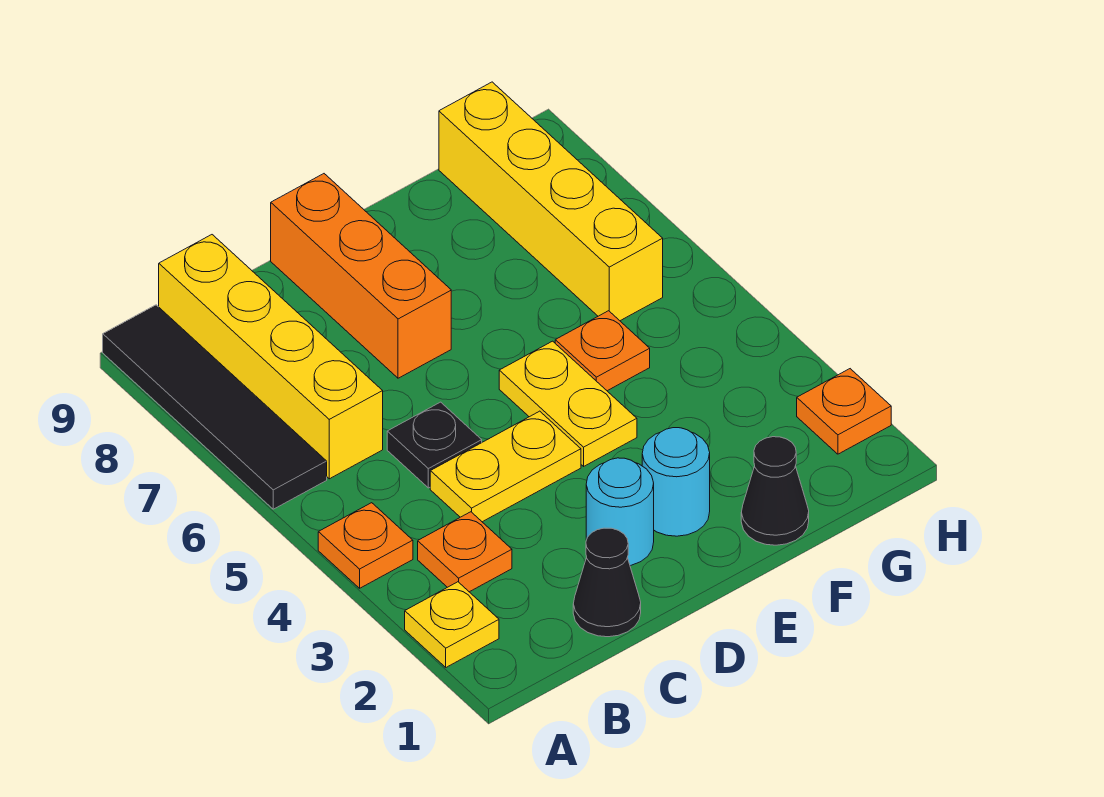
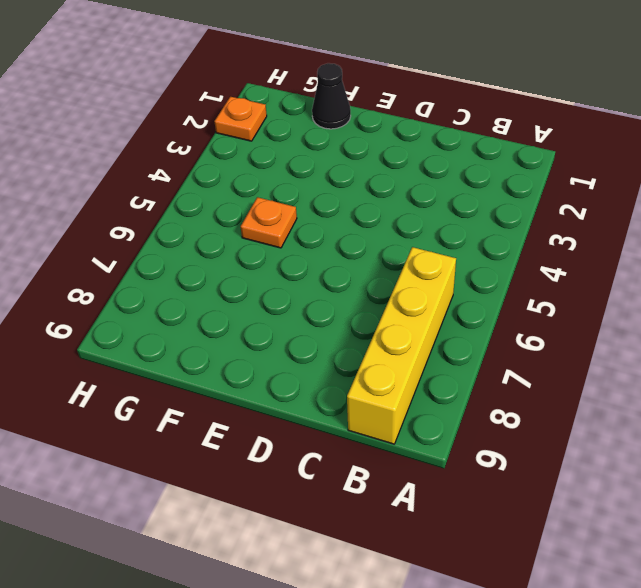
none -> yellow 1x1 plate [405,582,499,667]
none -> orange 1x1 plate [318,503,413,588]
none -> black 1x4 tile [103,305,327,509]

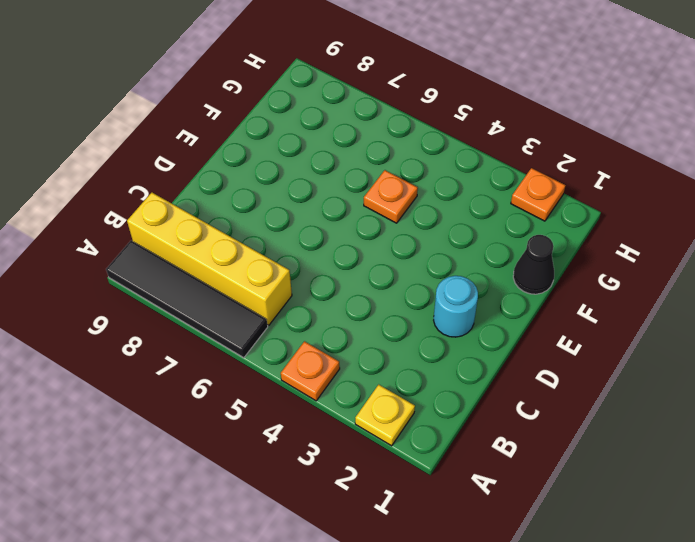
none -> orange 1x1 plate [418,512,512,592]
none -> black 1x1 cone [573,528,641,637]
none -> yellow 1x2 plate [430,411,581,522]

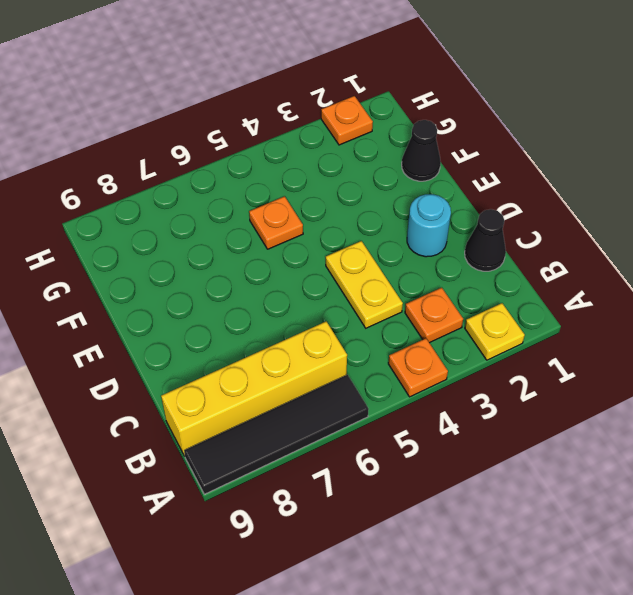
none -> black 1x1 plate [387,402,482,488]
none -> orange 1x3 brick [271,174,451,378]
none -> cyan 1x1 round brick [642,428,710,536]

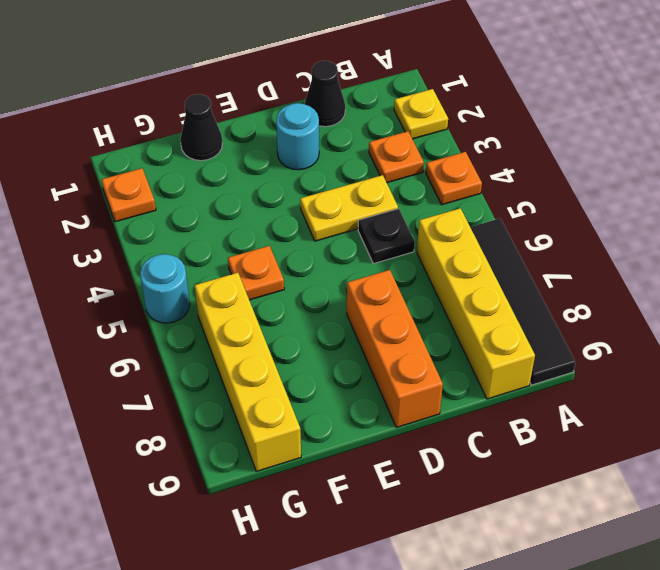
cyan 1x1 round brick [140,254,190,323] -> cyan 1x1 round brick moved to [642,428,710,536]
none -> yellow 1x2 plate [499,341,637,466]

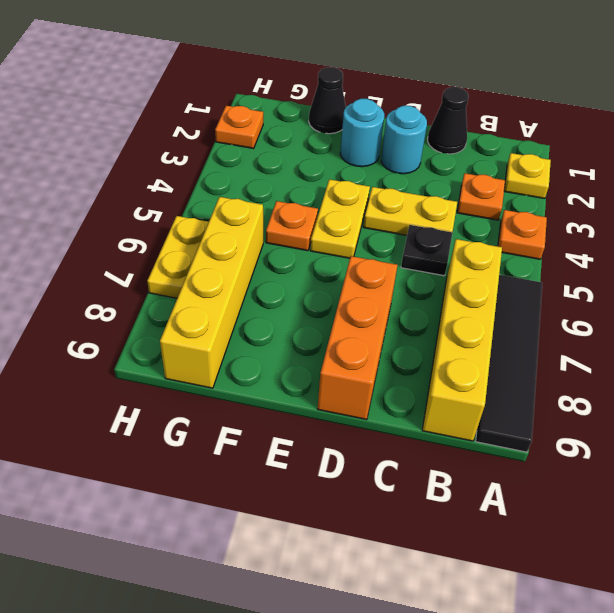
yellow 1x2 plate [147,216,209,298] -> none

